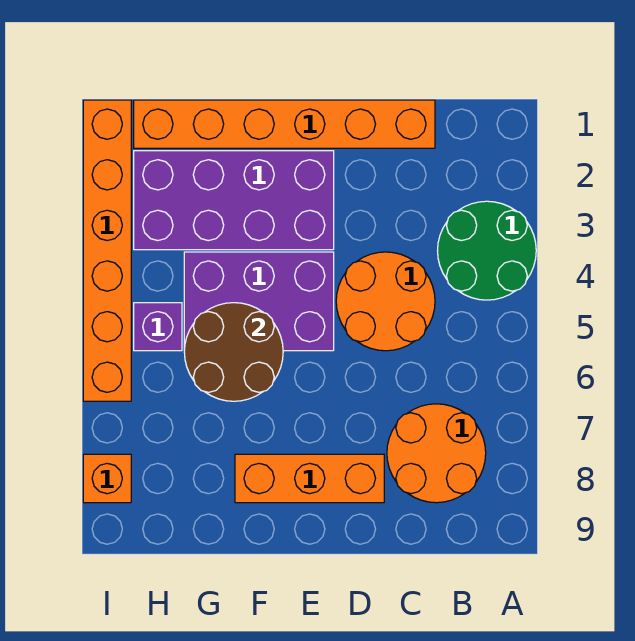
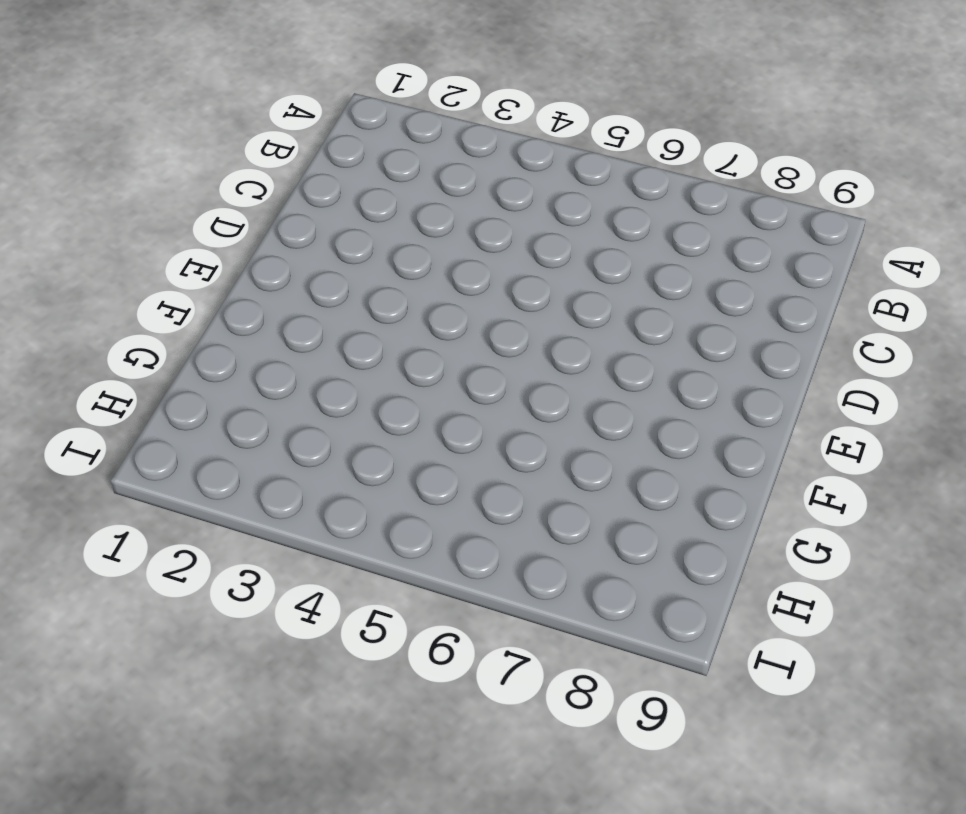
none -> green 2x2 round brick [438,201,536,300]
none -> orange 2x2 round brick [387,404,486,503]

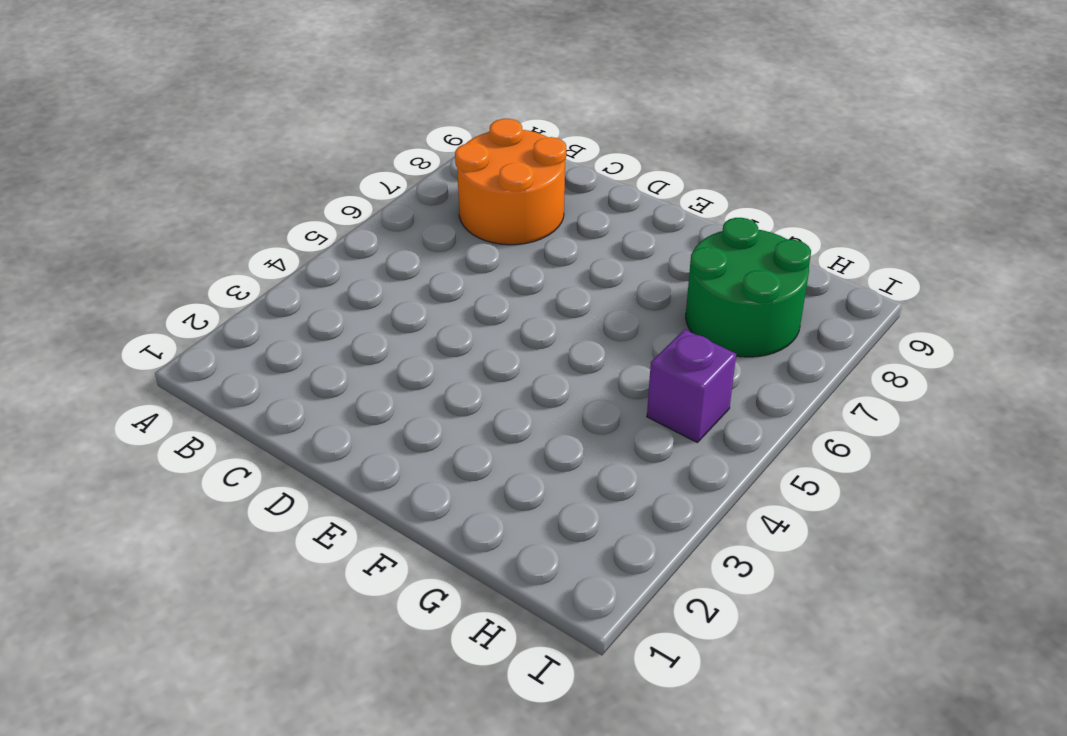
green 2x2 round brick [686,218,811,357] -> green 2x2 round brick moved to [438,201,536,300]
none -> orange 1x6 brick [134,100,435,148]
none -> orange 2x2 round brick [336,252,435,351]

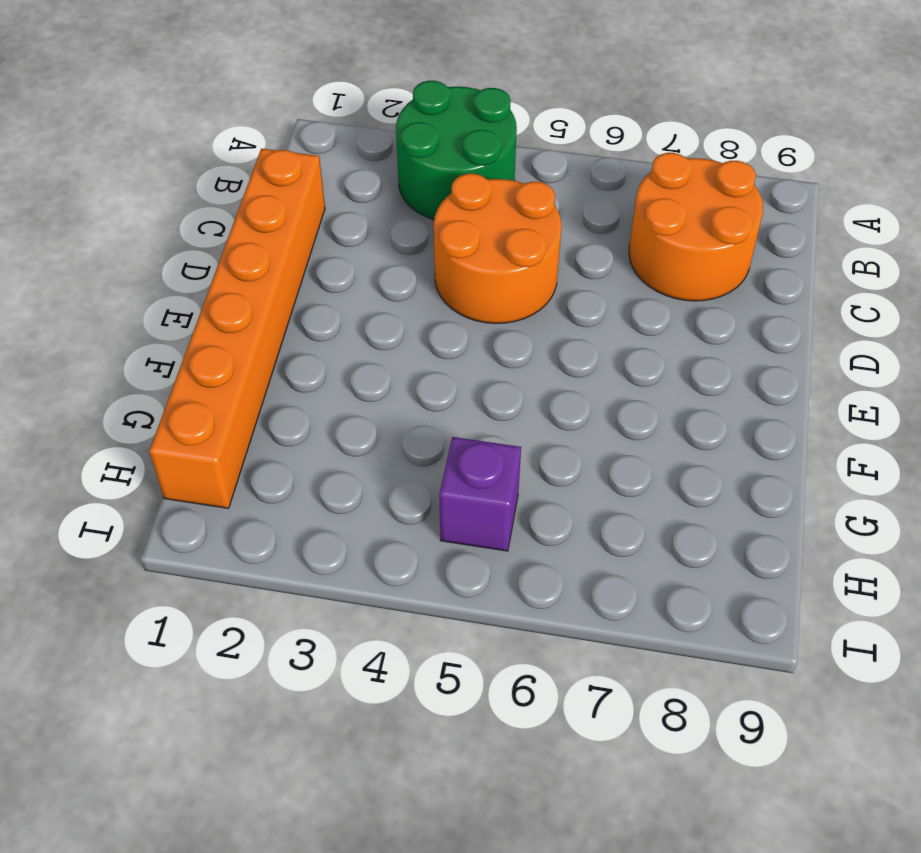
none -> orange 1x3 brick [235,454,384,503]
none -> purple 2x4 brick [134,151,334,250]

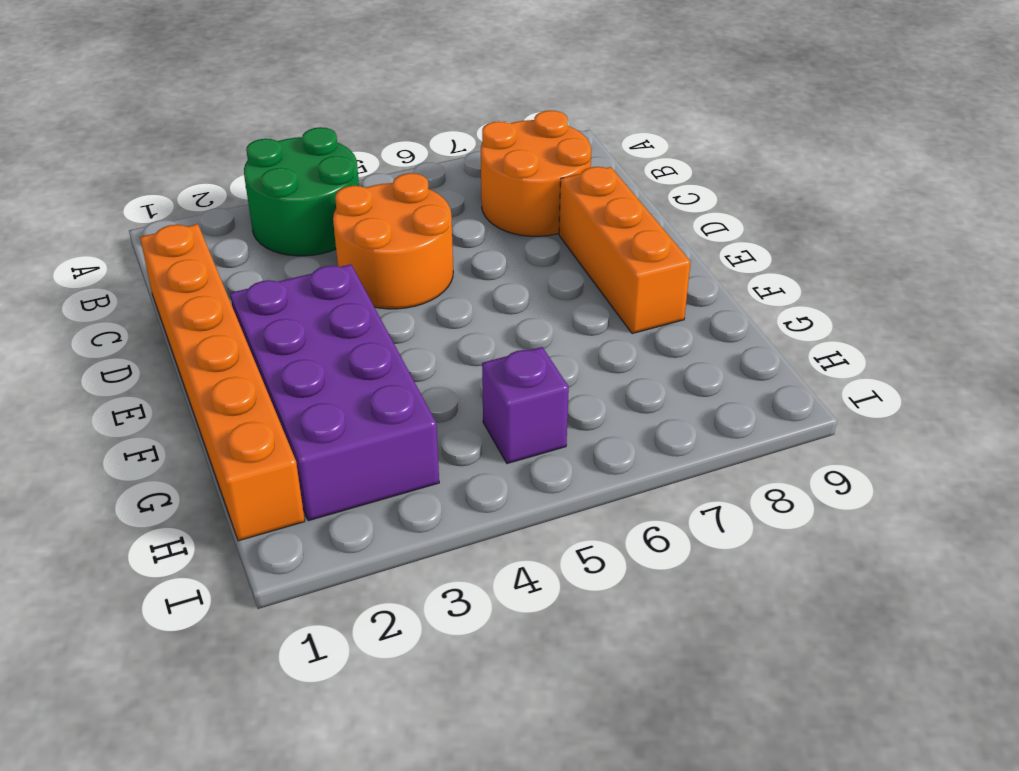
none -> purple 2x3 brick [184,252,334,351]
none -> orange 1x6 brick [83,100,131,401]

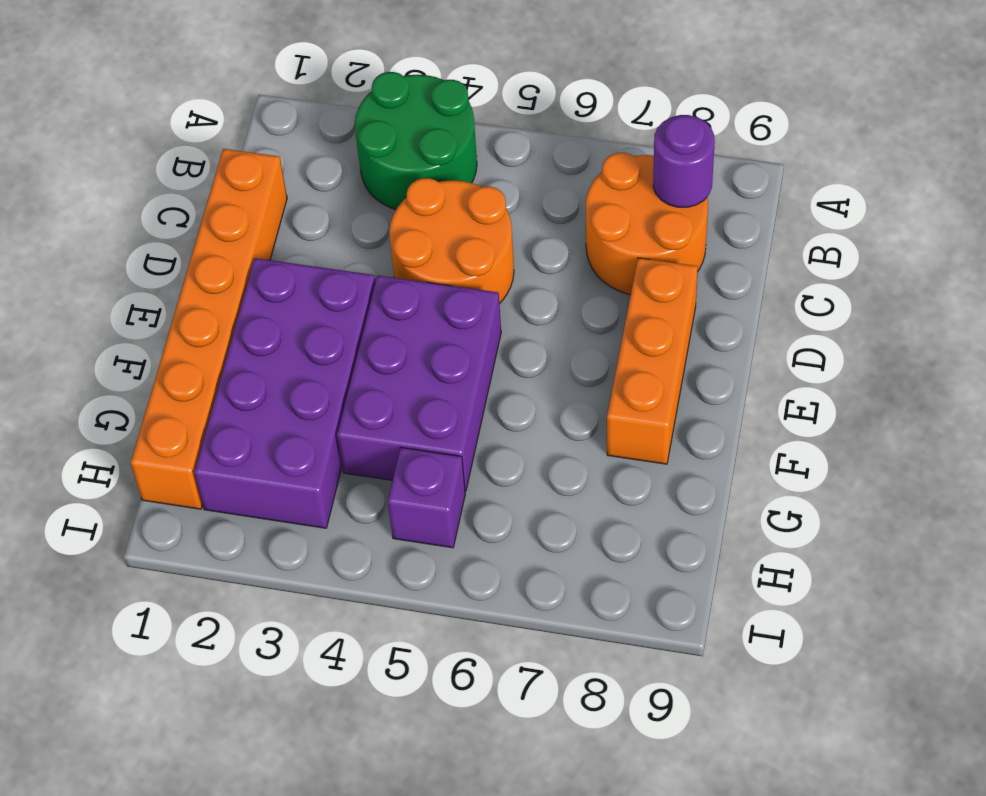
purple 1x1 round brick [653,115,715,207] -> none
none -> orange 1x6 brick [83,100,131,401]
none -> orange 1x1 brick [83,454,131,503]

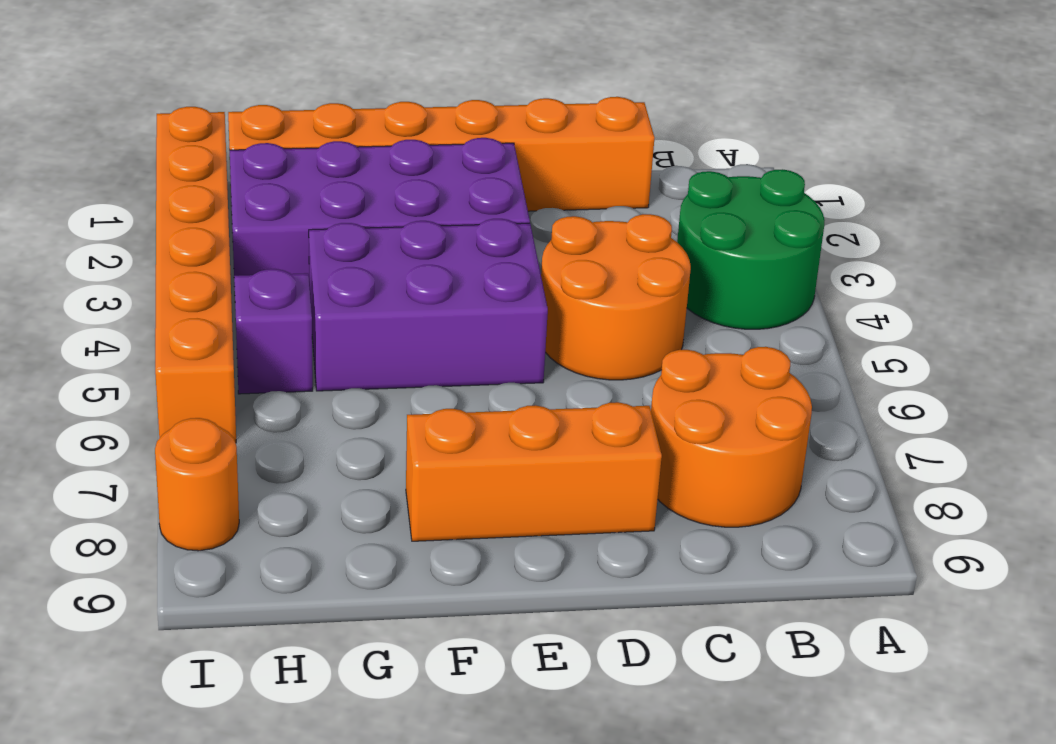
orange 1x1 round brick [155,418,239,551] -> orange 1x1 brick [83,454,131,503]
none -> brown 2x2 round brick [184,303,283,401]

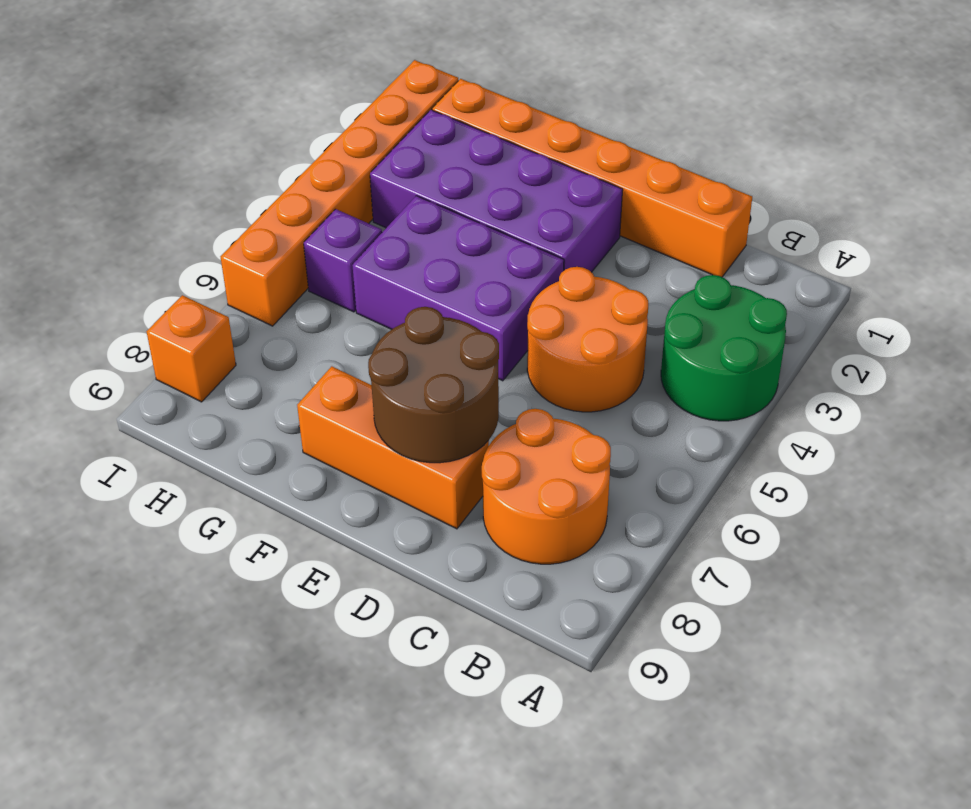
brown 2x2 round brick [368,307,499,463] -> brown 2x2 round brick moved to [184,303,283,401]

